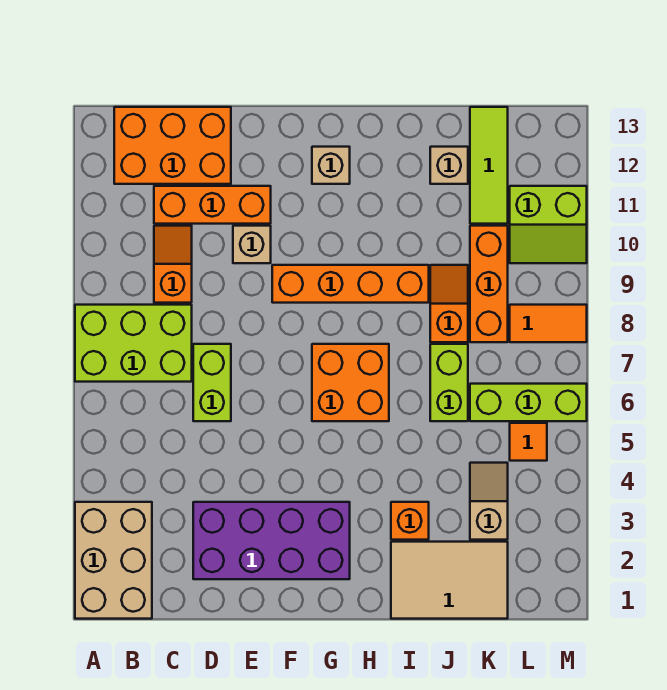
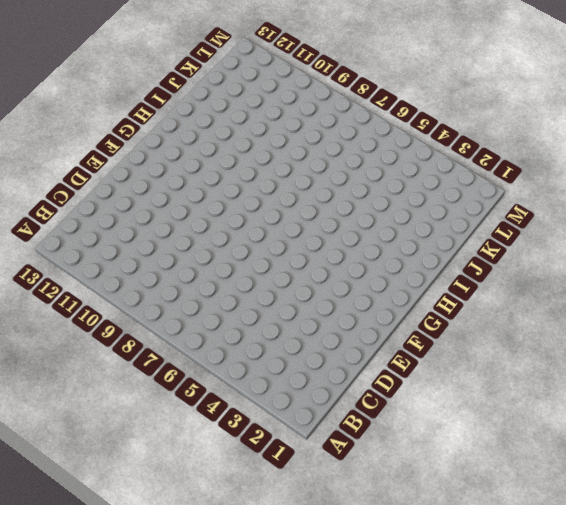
none -> tan 2x3 brick [75,502,152,619]
none -> lime 2x3 brick [75,305,192,382]
none -> orange 2x3 brick [114,107,231,184]

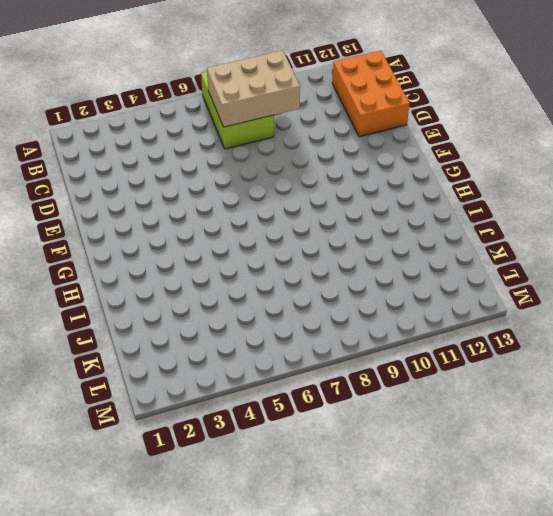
tan 2x3 brick [207,50,300,127] -> tan 2x3 brick moved to [75,502,152,619]
none -> orange 1x2 slope [154,226,192,303]
none -> orange 1x3 brick [154,186,271,224]
none -> purple 2x4 brick [193,502,350,579]

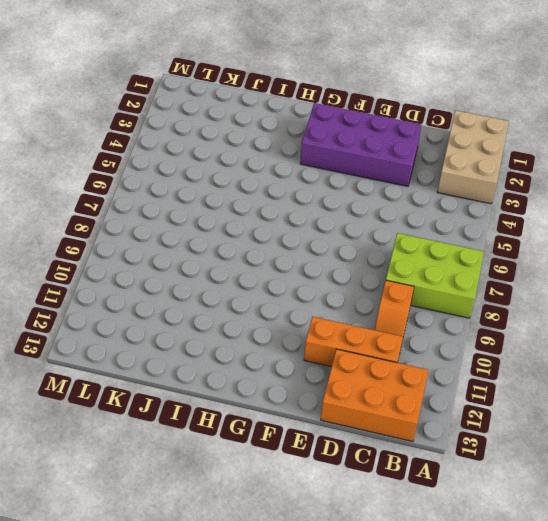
none -> lime 1x2 brick [193,344,231,421]
none -> tan 1x1 brick [233,226,271,263]
none -> orange 1x4 brick [272,265,429,303]

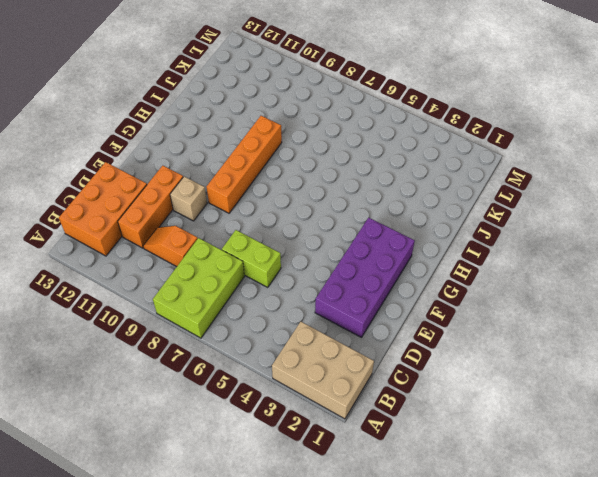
none -> orange 2x2 brick [312,344,389,421]
none -> tan 1x1 brick [312,147,350,184]
none -> tan 2x3 tile [391,542,508,619]

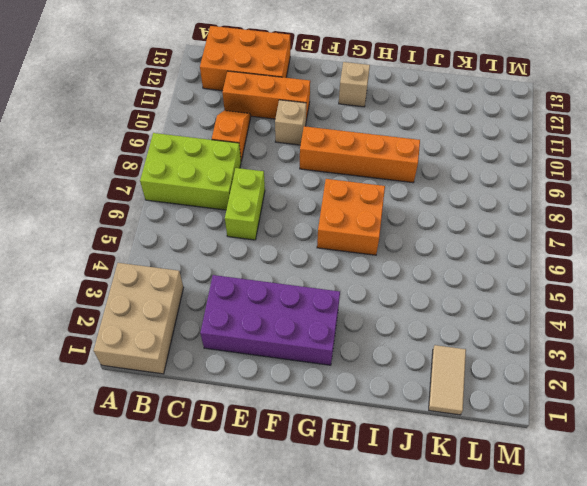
tan 1x2 tile [429,345,466,415] -> tan 2x3 tile [391,542,508,619]
none -> orange 1x1 brick [391,502,429,540]
none -> lime 1x2 brick [430,344,468,421]
none -> orange 1x2 slope [430,265,468,342]

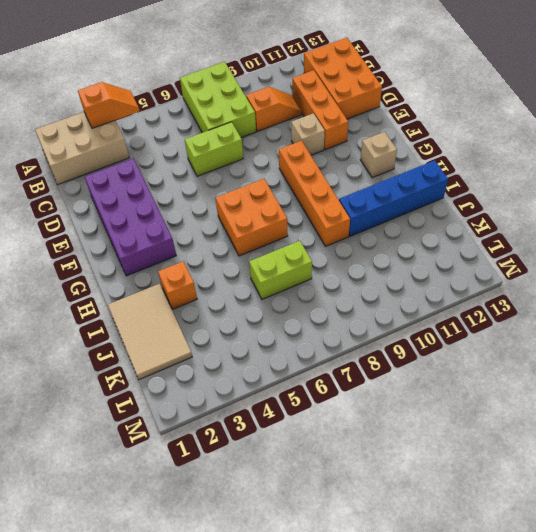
orange 1x2 slope [78,82,140,128] -> orange 1x2 slope moved to [430,265,468,342]
blue 1x4 brick [339,160,448,236] -> none
none -> tan 1x1 brick [430,147,468,184]
none -> tan 1x2 slope [470,463,508,540]
none -> lime 1x3 brick [470,384,587,421]

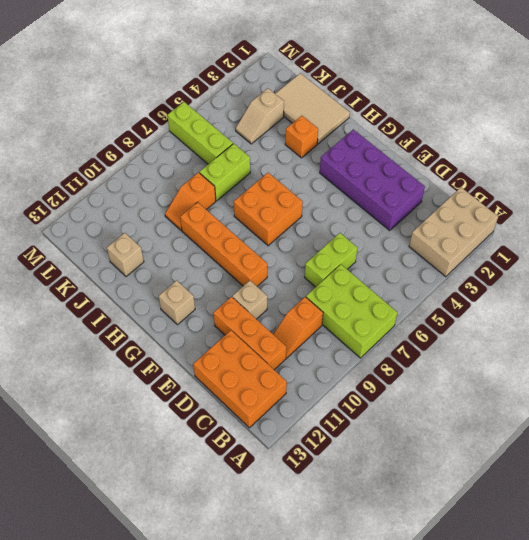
none -> orange 1x3 brick [470,226,508,342]
none -> lime 1x3 tile [470,107,508,224]
none -> orange 1x1 tile [510,423,547,461]

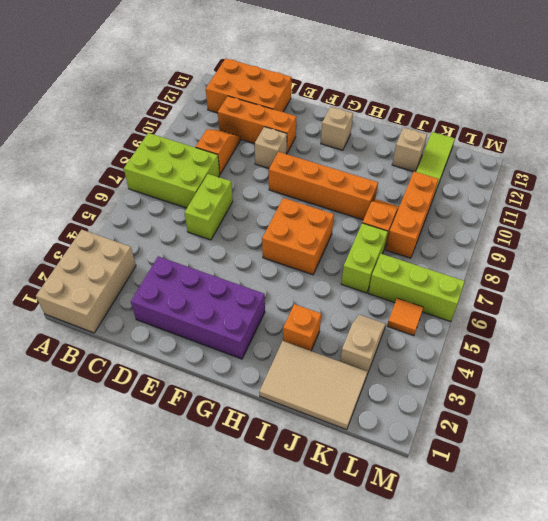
none -> orange 1x2 tile [510,305,587,342]
none -> lime 2x2 slope [510,186,587,263]

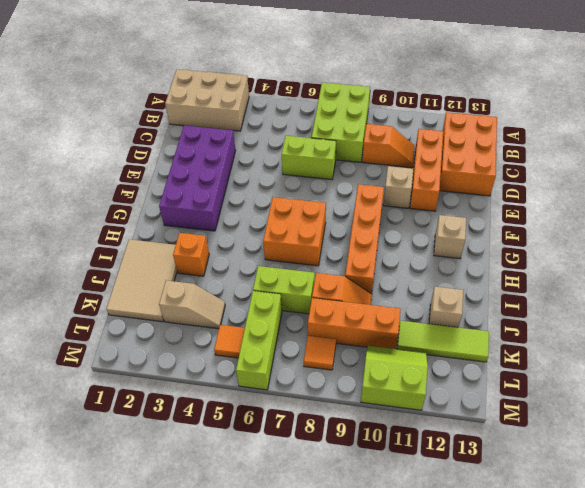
orange 1x1 tile [304,336,336,370] -> orange 1x2 tile [510,305,587,342]
lime 2x2 slope [361,346,428,410] -> lime 2x2 slope turned to [510,186,587,263]

